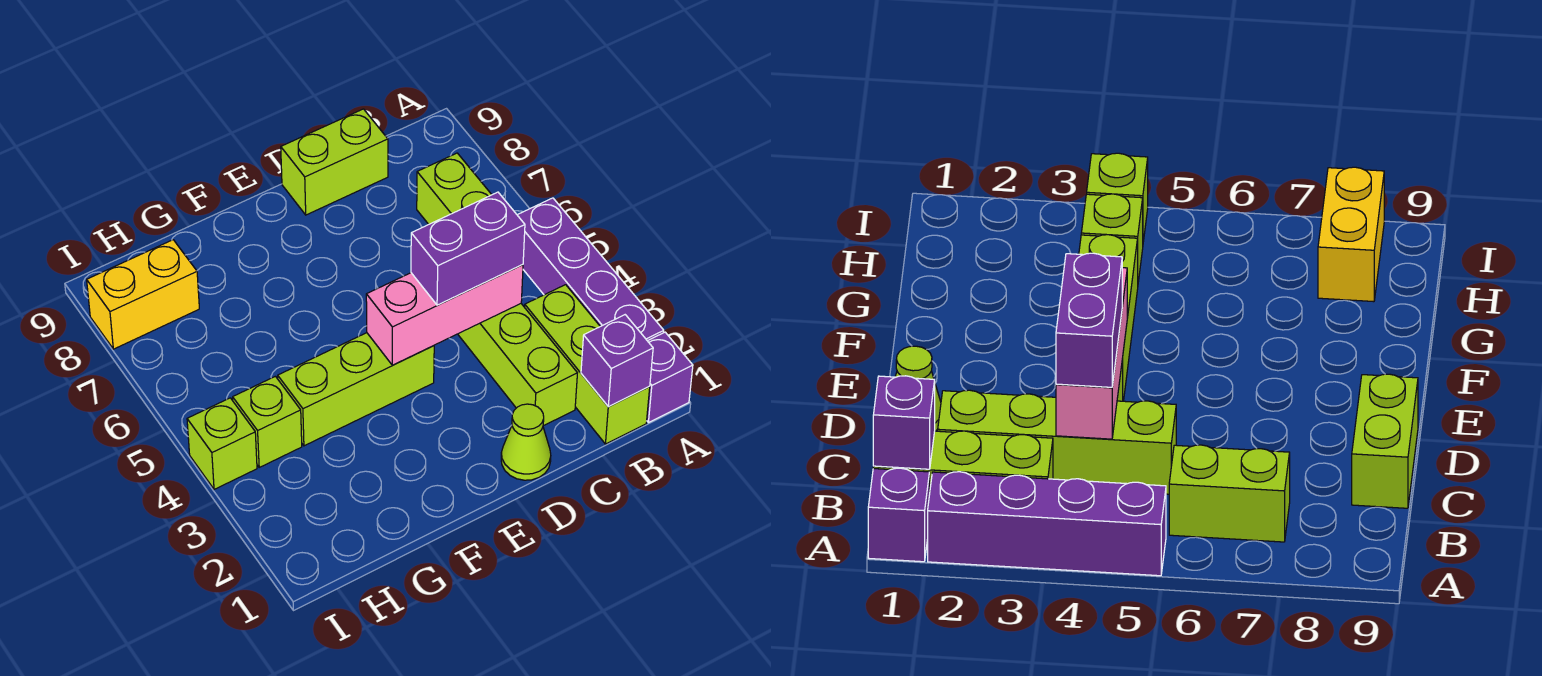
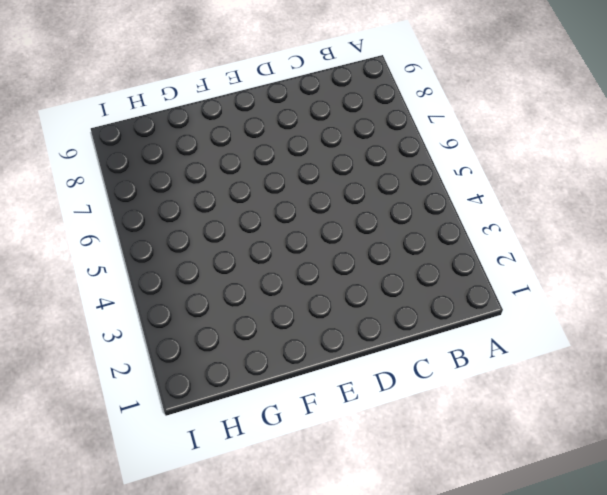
none -> purple 1x1 brick [647,332,693,423]
none -> purple 1x4 brick [518,198,664,341]
none -> lime 1x3 brick [525,285,650,444]

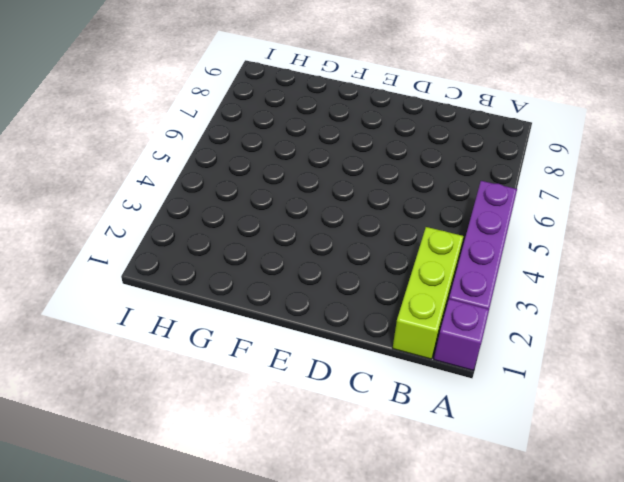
none -> lime 1x2 brick [417,153,492,224]
none -> lime 1x4 brick [458,304,577,426]
none -> lime 1x2 brick [281,109,388,215]

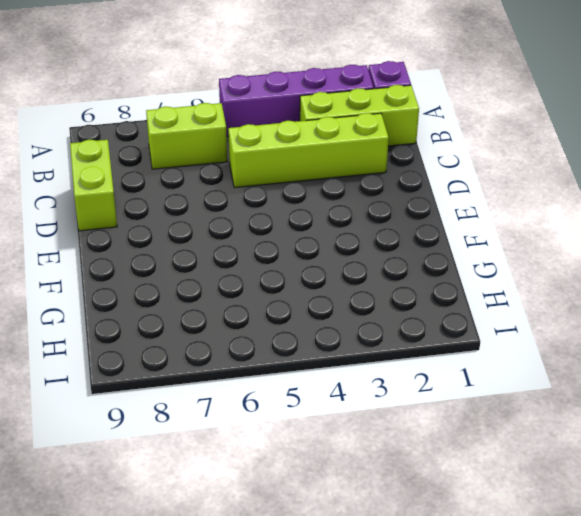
none -> lime 1x1 cone [501,404,551,480]
none -> lime 1x3 brick [278,333,434,446]
none -> lime 1x1 brick [233,376,302,467]

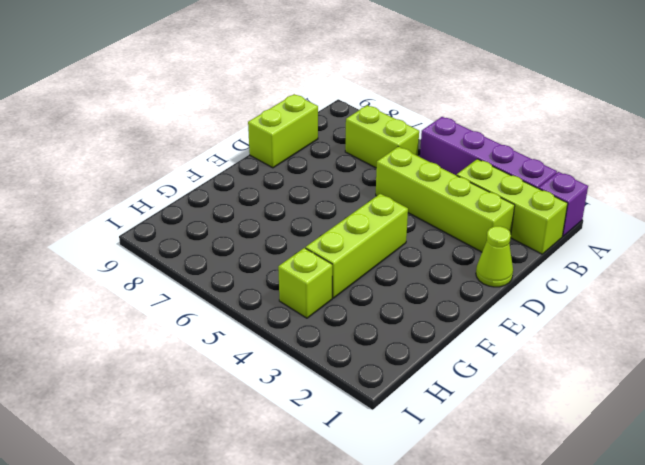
none -> yellow 1x2 brick [87,240,199,349]
none -> lime 1x1 brick [187,398,257,489]
none -> purple 1x1 brick [581,315,653,407]

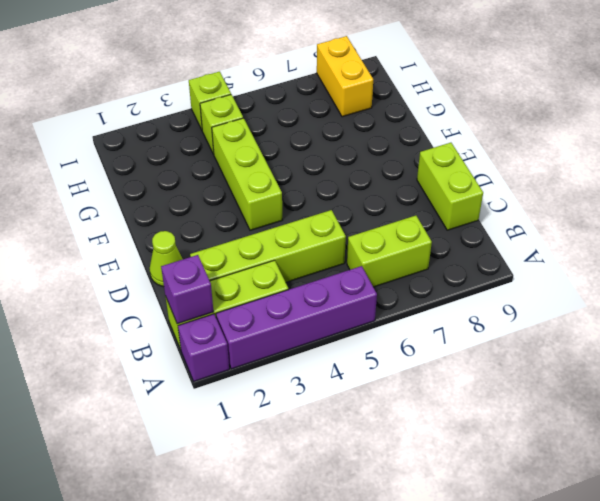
none -> pink 1x3 brick [366,264,523,365]
none -> purple 1x2 brick [411,192,525,305]

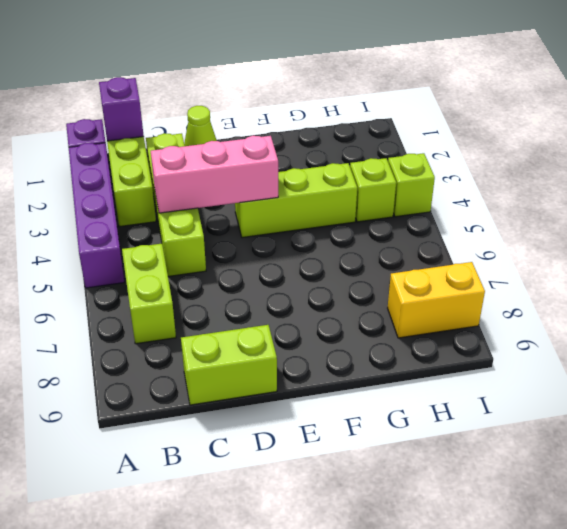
none -> purple 1x2 brick [411,192,525,305]

